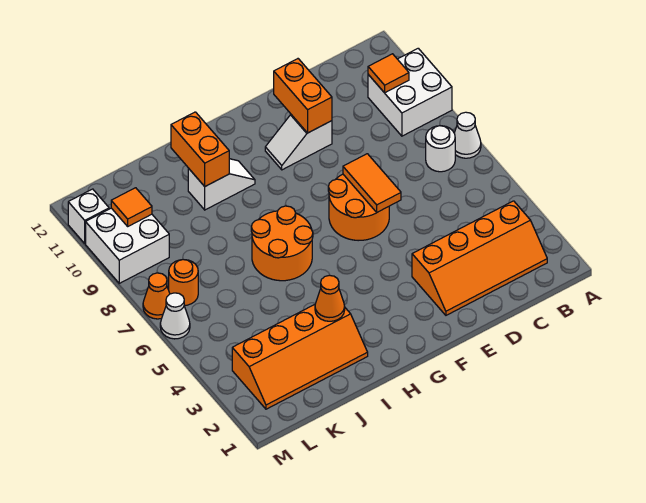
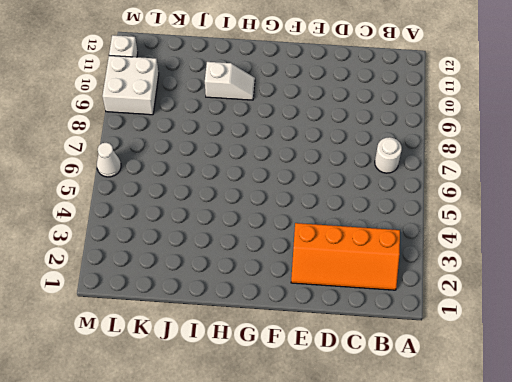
none -> white 1x1 cone [454,112,481,158]
none -> white 2x2 brick [368,48,452,136]
none -> orange 2x2 round brick [328,174,389,241]

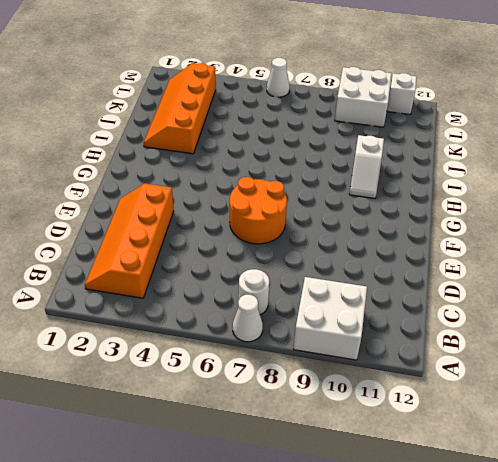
none -> white 1x2 slope [265,115,332,170]
none -> orange 2x2 round brick [251,206,313,281]
none -> orange 1x1 round brick [169,260,198,305]

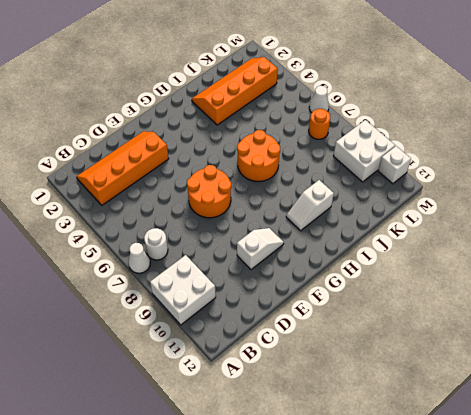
none -> orange 1x1 cone [143,273,170,319]
none -> orange 1x1 tile [368,54,409,93]
none -> orange 1x2 tile [343,154,401,212]

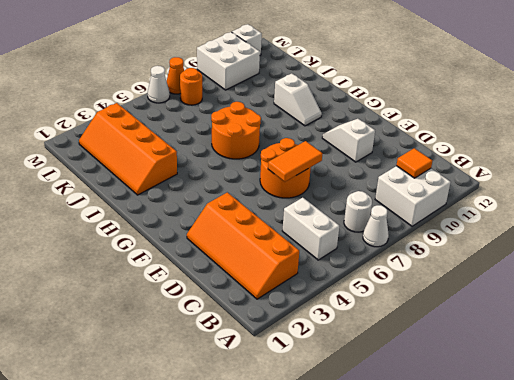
white 1x2 brick [282,198,339,260] -> none
none -> orange 1x2 brick [274,59,332,133]
none -> orange 1x1 cone [315,275,345,321]
none -> orange 1x2 brick [171,112,229,186]

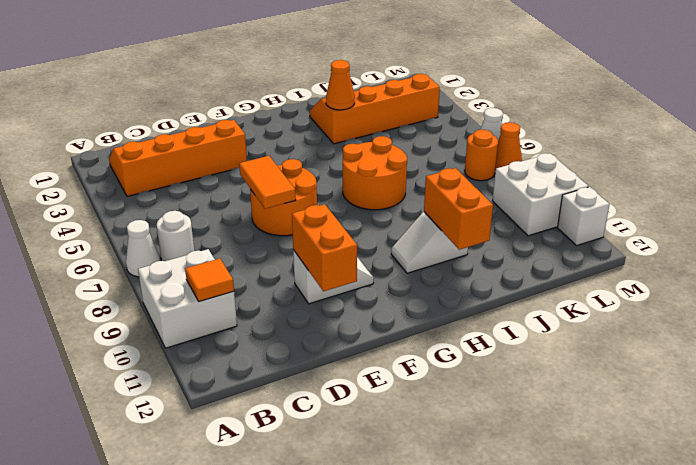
none -> orange 1x1 tile [111,188,152,226]

